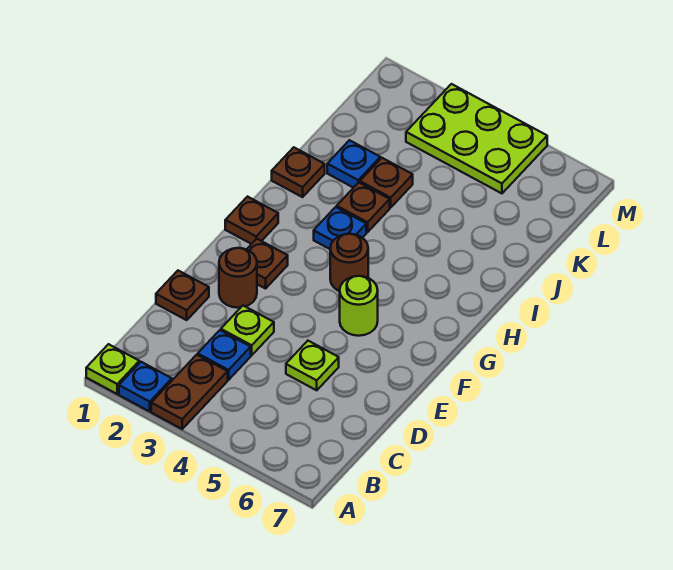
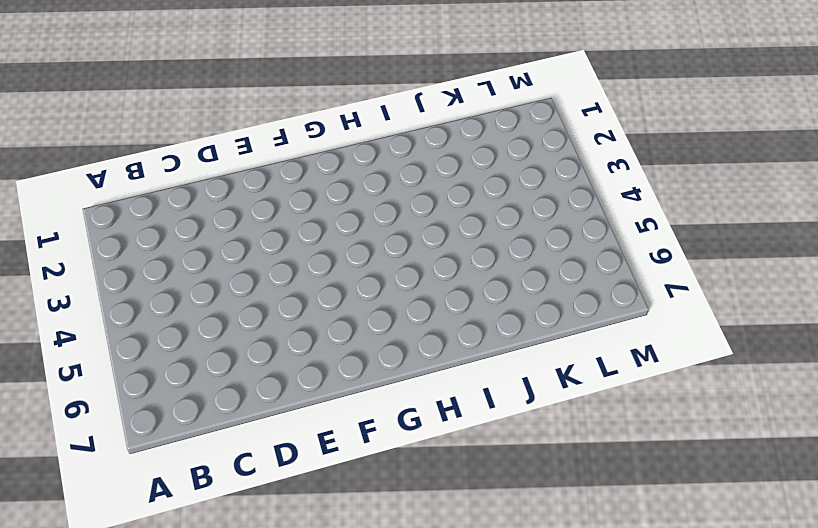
none -> lime 1x1 plate [86,344,139,394]
none -> blue 1x1 plate [119,362,172,411]
none -> brown 1x2 plate [151,355,228,429]

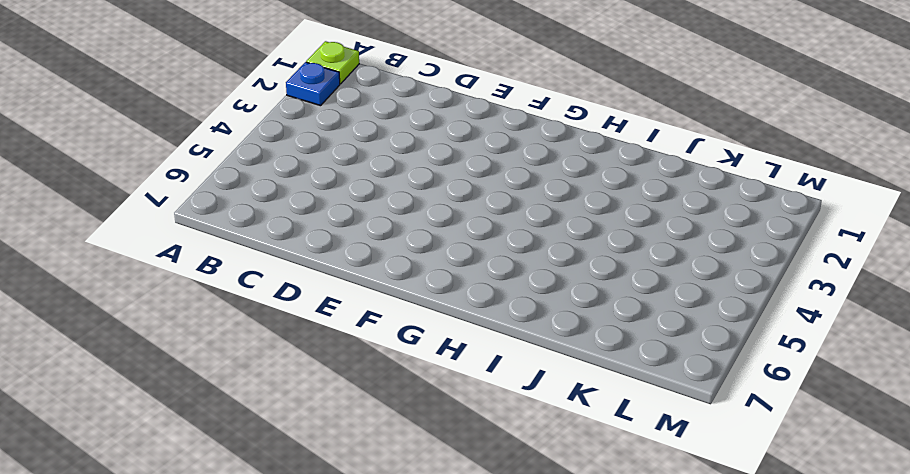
none -> brown 1x2 plate [151,355,228,429]
none -> blue 1x1 plate [198,330,251,380]
none -> brown 1x1 plate [156,271,209,320]

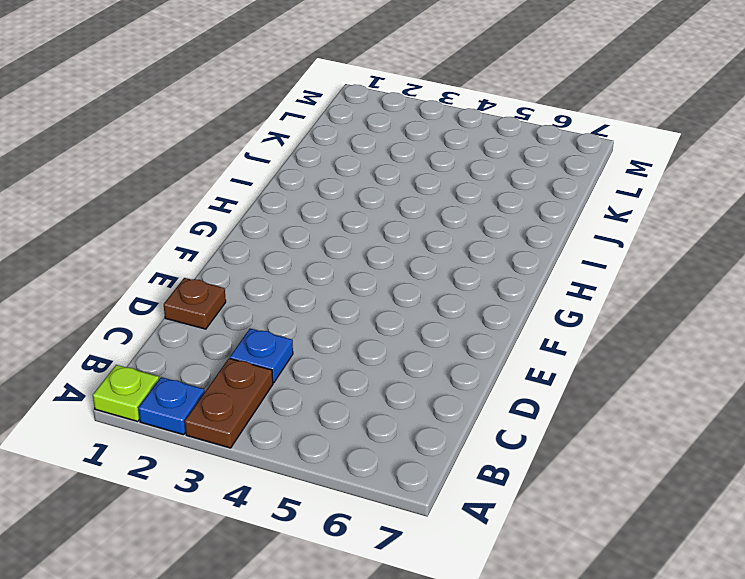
none -> lime 1x1 plate [221,306,274,355]
none -> lime 1x1 plate [286,341,339,390]
none -> brown 1x1 round brick [219,248,257,308]

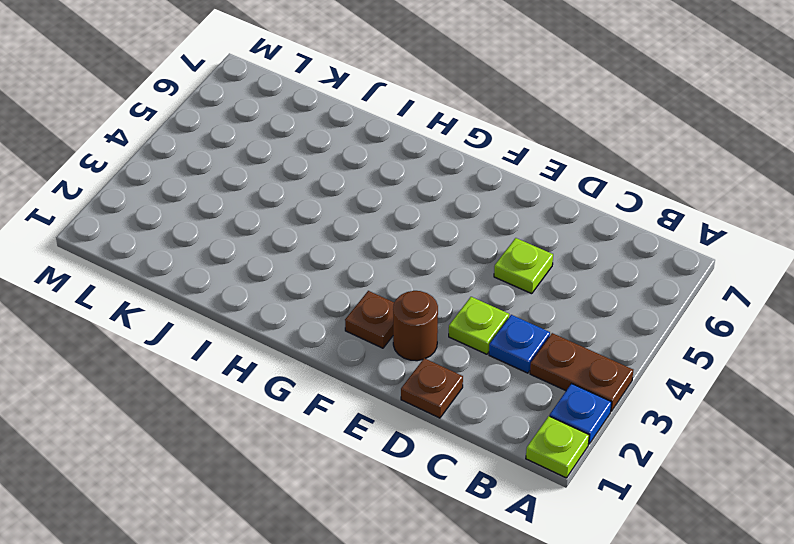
none -> lime 1x1 round brick [340,276,378,336]
none -> brown 1x1 plate [225,197,278,244]
none -> brown 1x1 round brick [330,234,368,291]

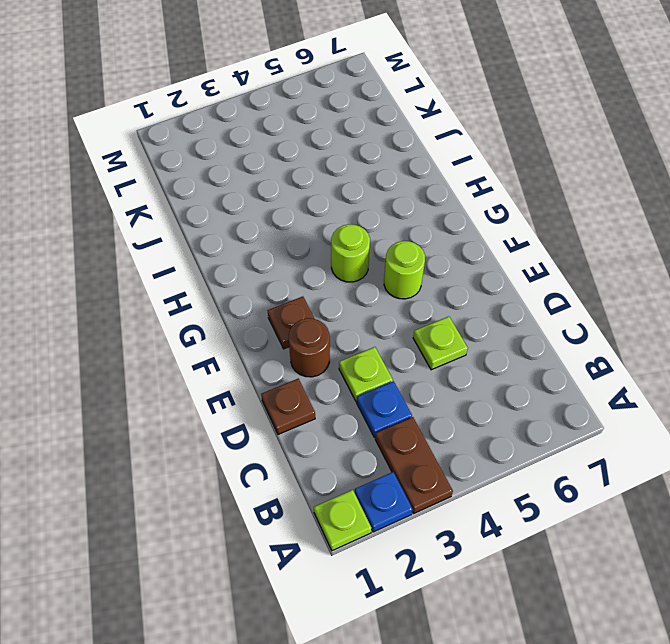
lime 1x1 round brick [331,224,370,282] -> brown 1x1 round brick [330,234,368,291]
none -> brown 1x1 plate [225,197,278,244]
none -> blue 1x1 plate [314,207,366,249]
none -> brown 1x1 plate [272,147,325,197]

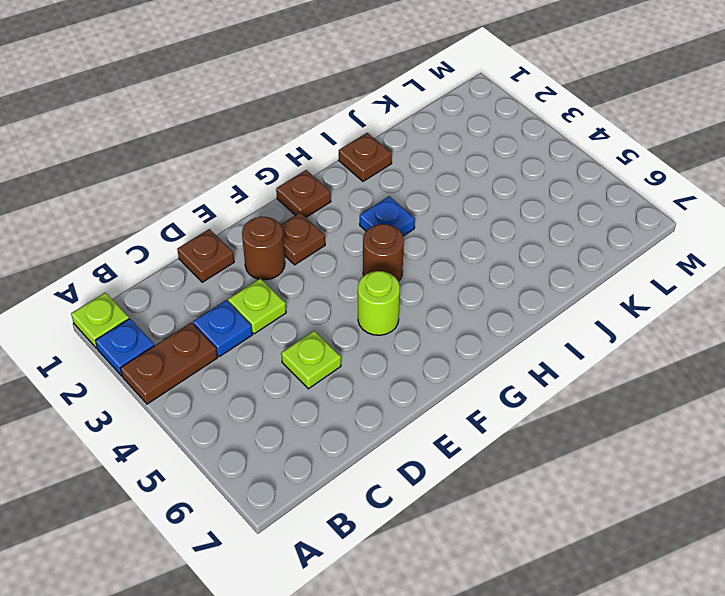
none -> brown 1x1 plate [337,182,390,232]
none -> blue 1x1 plate [327,140,380,188]
none -> brown 1x1 plate [360,158,413,208]

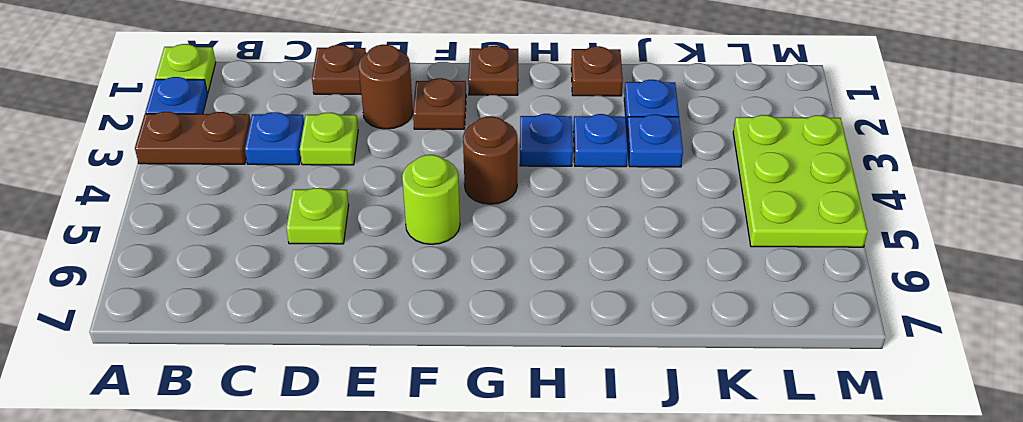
blue 1x1 plate [573,114,628,167] -> brown 1x1 plate [337,182,390,232]
blue 1x1 plate [627,114,683,167] -> brown 1x1 plate [360,158,413,208]

